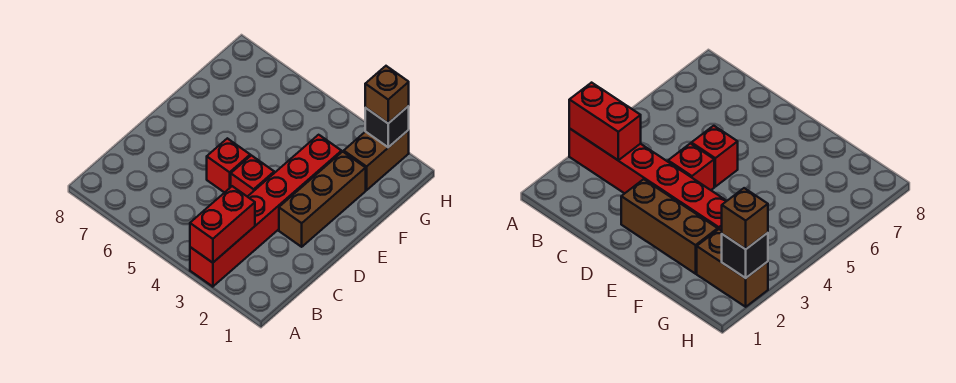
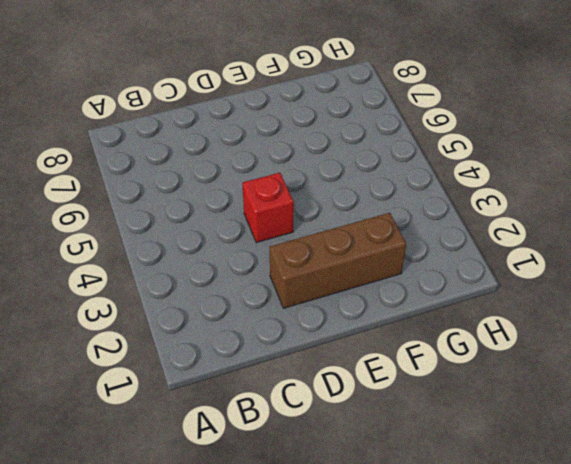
none -> red 1x6 brick [190,135,342,287]
none -> red 1x1 brick [207,138,250,193]

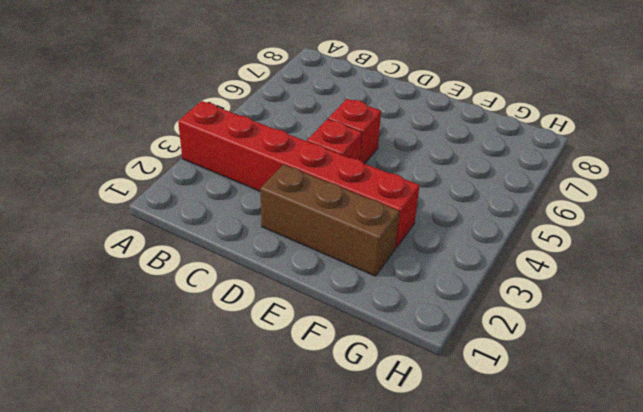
none -> brown 1x2 brick [344,130,409,190]
none -> red 1x2 brick [190,186,255,263]

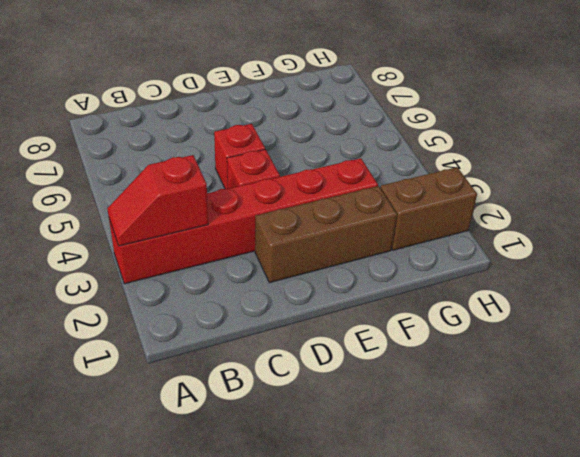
red 1x2 slope [107,155,208,246] -> red 1x2 brick [190,186,255,263]
none -> black 1x1 brick [365,106,409,147]
none -> brown 1x1 brick [365,66,409,123]

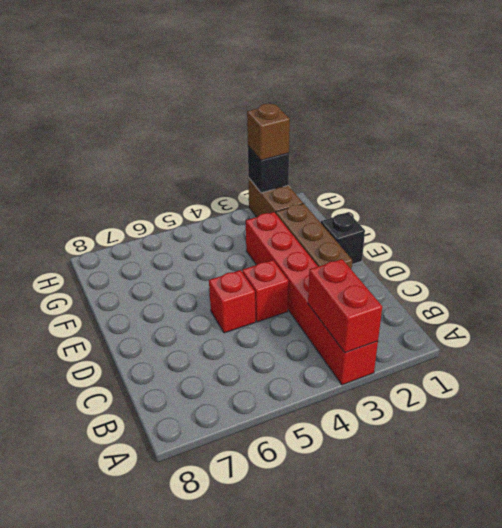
black 1x1 brick [321,213,365,264] -> none

